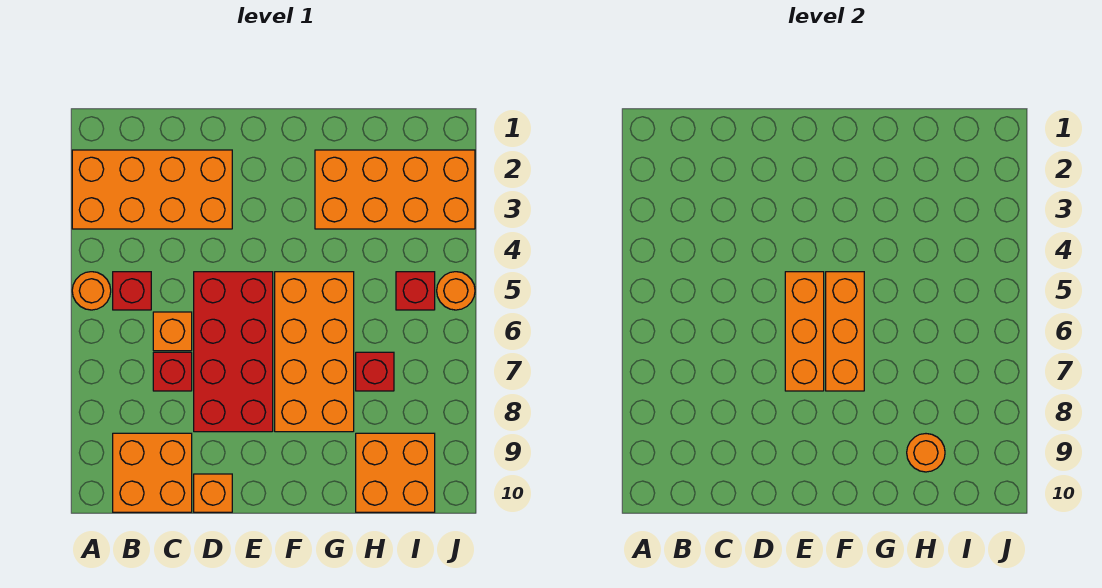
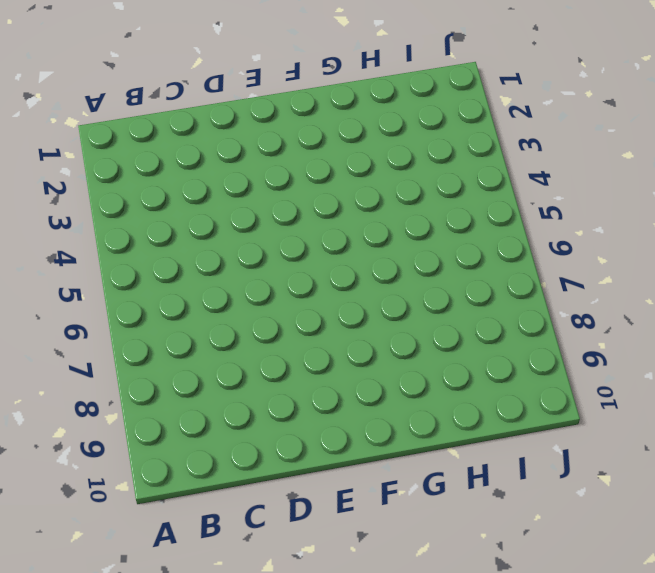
none -> orange 2x4 brick [72,150,232,229]
none -> orange 1x1 round brick [72,272,111,310]
none -> red 1x1 brick [113,272,151,310]

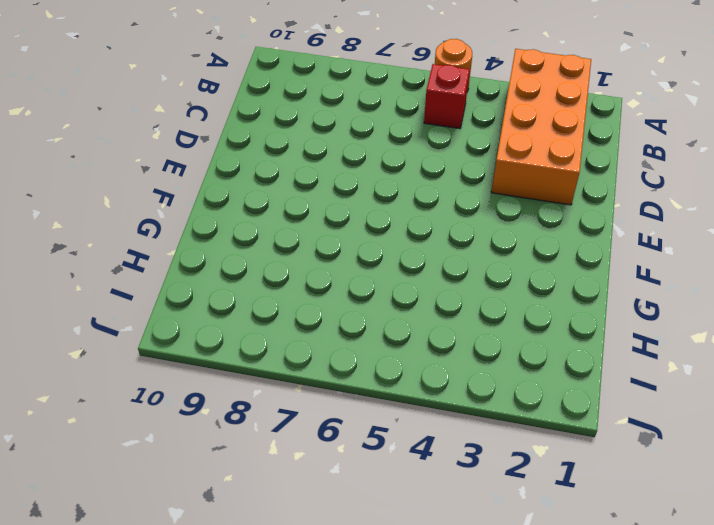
none -> orange 2x2 brick [113,433,192,512]
none -> orange 1x1 brick [153,312,192,351]
none -> red 1x1 brick [153,352,192,391]

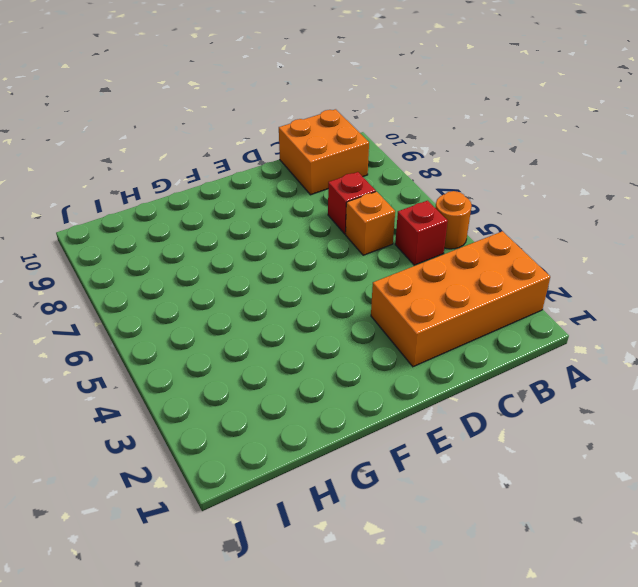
none -> red 2x4 brick [194,272,273,432]
none -> orange 1x1 brick [194,474,232,512]
none -> orange 2x4 brick [275,272,354,432]

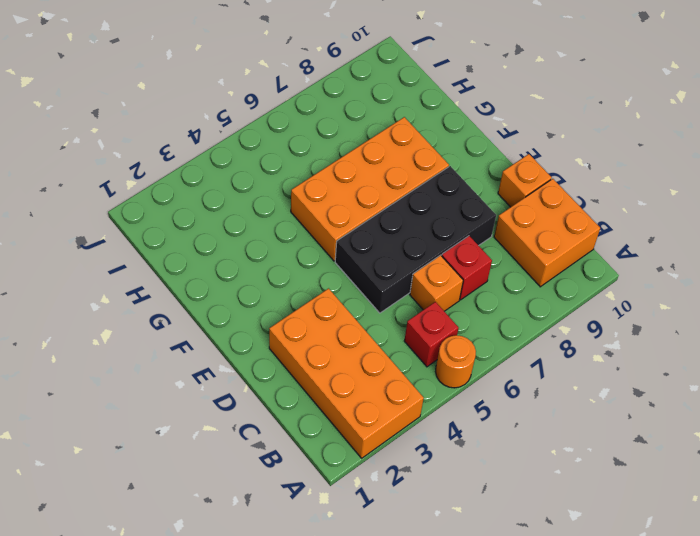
black 2x4 brick [335,166,496,313] -> red 2x4 brick [194,272,273,432]
none -> orange 2x4 brick [315,150,475,229]
none -> red 1x1 brick [356,352,394,391]
none -> orange 2x2 brick [356,433,435,512]

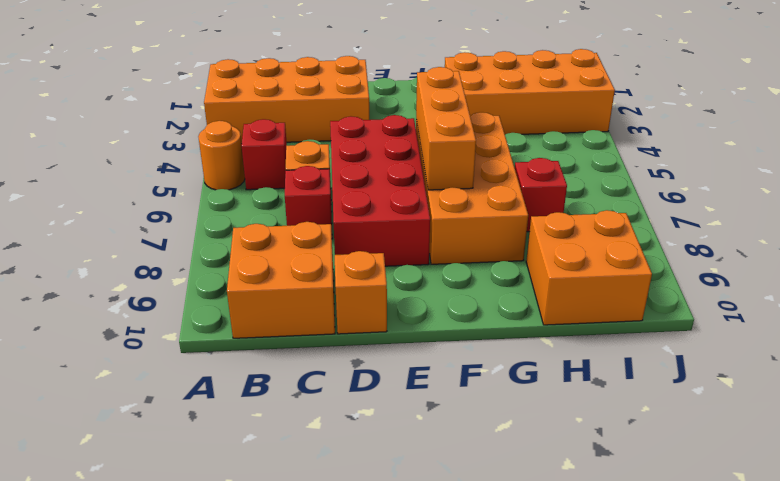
none -> red 1x1 brick [396,272,435,310]
none -> orange 1x1 round brick [437,272,475,310]
none -> orange 1x3 brick [785,272,824,391]

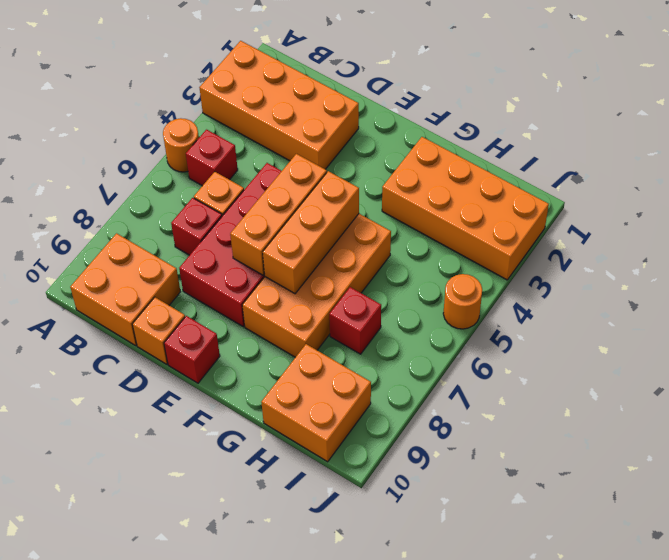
red 1x1 brick [164,316,220,383] -> red 1x1 brick moved to [396,272,435,310]
none -> orange 1x1 round brick [907,434,945,472]

